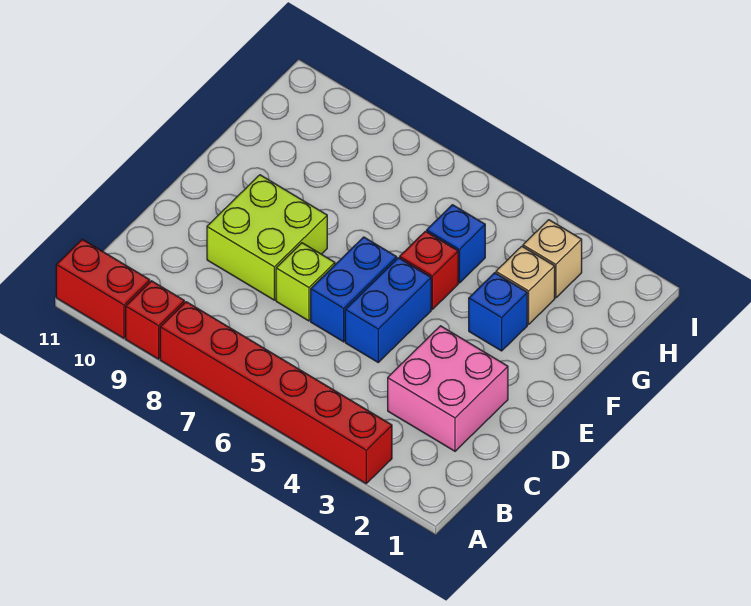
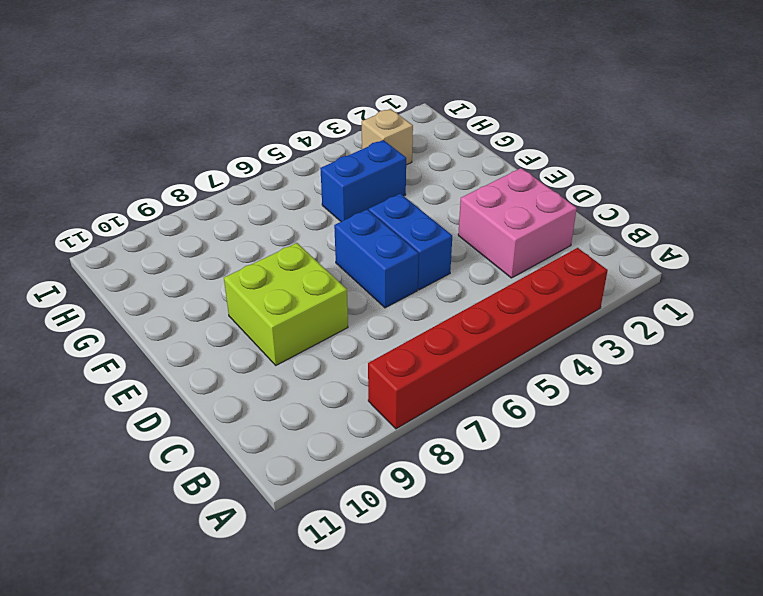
blue 1x2 brick [320,140,406,222] -> blue 1x1 brick [427,205,485,283]
none -> red 1x1 brick [126,281,184,359]
none -> red 1x2 brick [56,239,150,338]
none -> lime 1x1 brick [276,243,335,321]

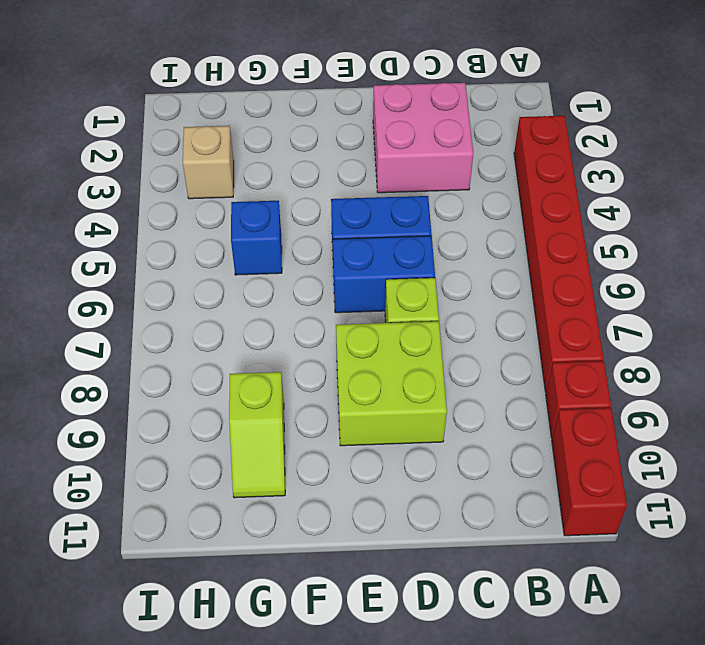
lime 1x2 slope [229,372,285,498] -> none
none -> blue 1x1 brick [469,273,527,351]
none -> red 1x1 brick [400,231,458,309]
none -> tan 1x1 brick [496,246,555,324]

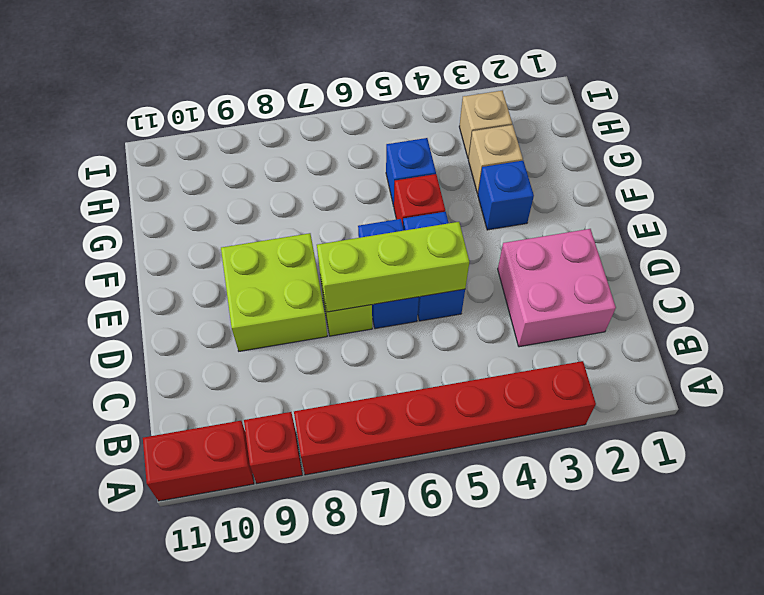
lime 1x3 brick [317,222,469,312] -> none

